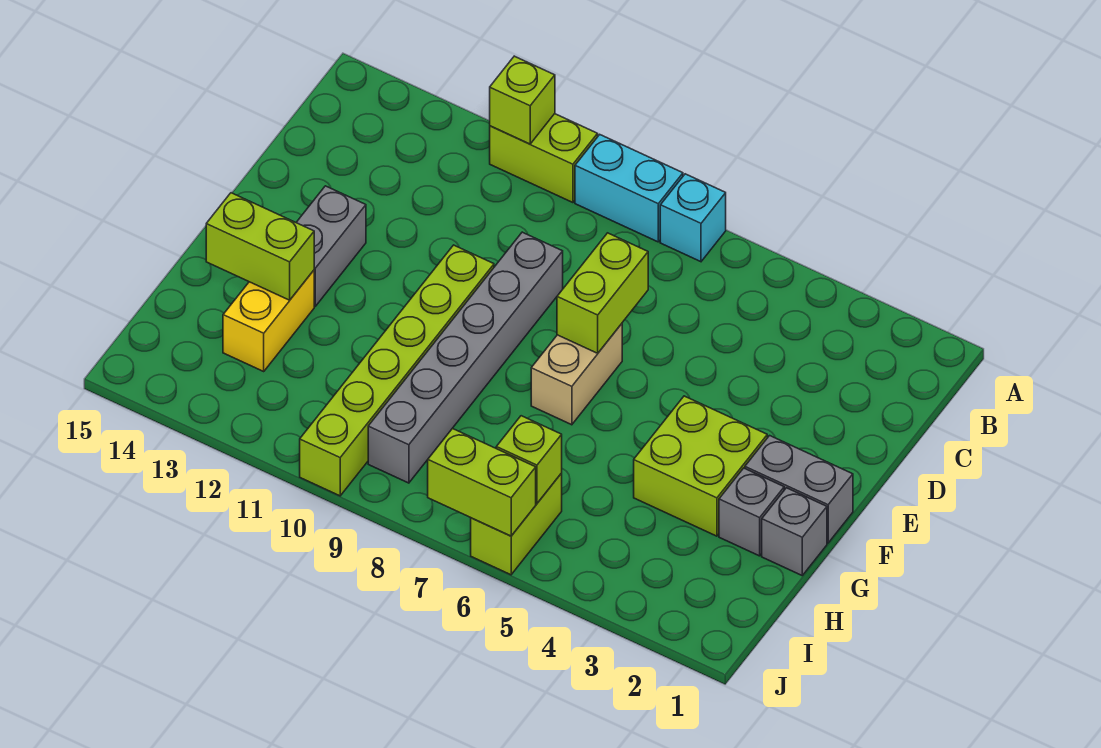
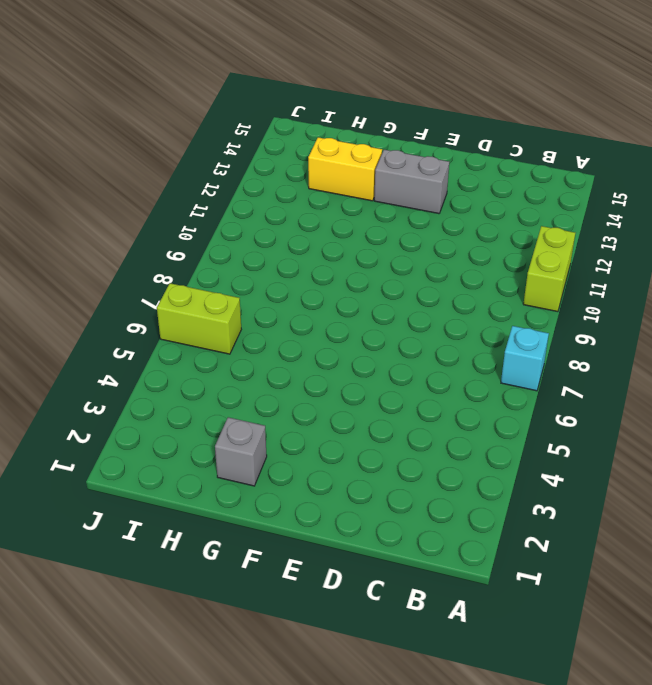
none -> cyan 1x2 brick [575,135,683,242]
none -> grey 1x6 brick [368,232,563,483]
none -> tan 1x2 brick [531,324,622,425]

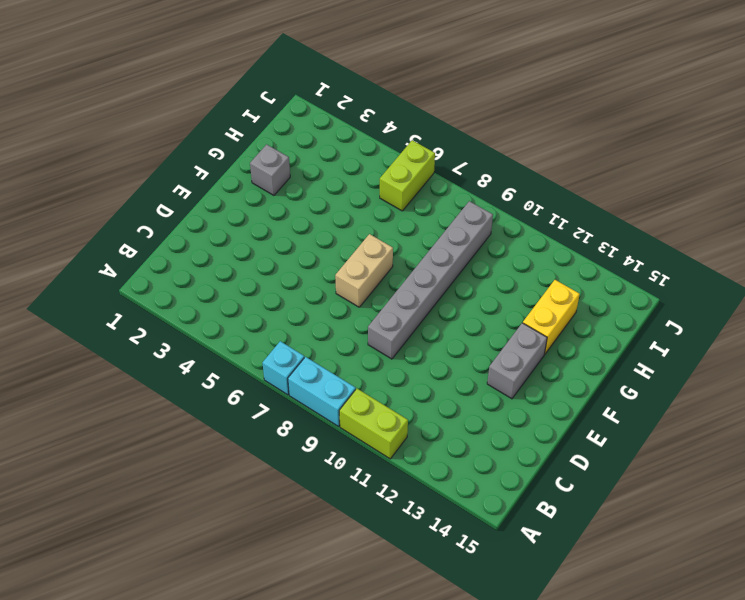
none -> lime 1x6 brick [300,245,494,496]
none -> grey 1x2 brick [745,436,853,543]
none -> lime 2x2 brick [634,396,767,536]

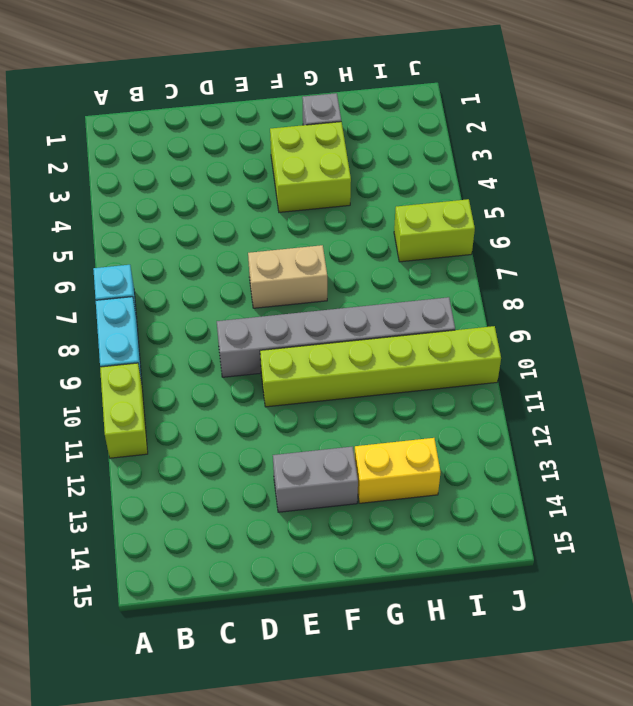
none -> grey 1x2 brick [745,436,853,543]
none -> grey 1x1 brick [762,488,827,575]
none -> lime 1x1 brick [490,56,555,144]

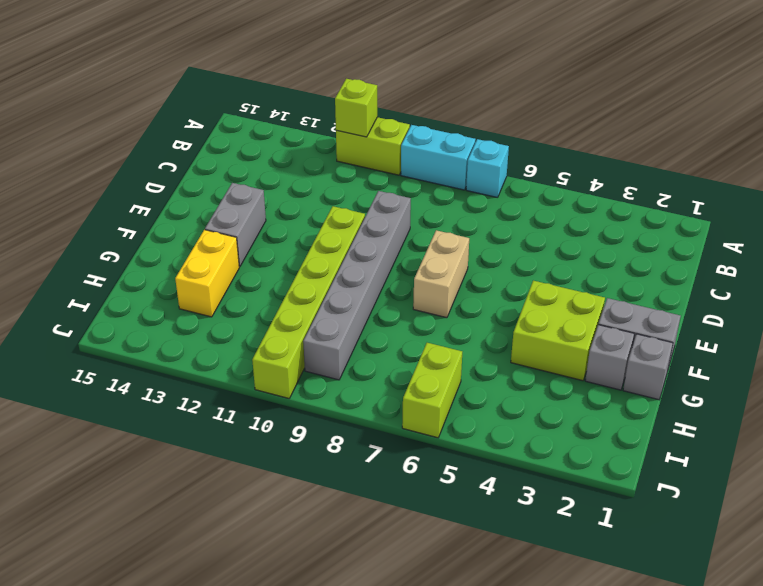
none -> lime 1x2 brick [557,233,648,353]
none -> lime 1x2 brick [206,193,314,300]
none -> lime 1x1 brick [496,416,562,503]

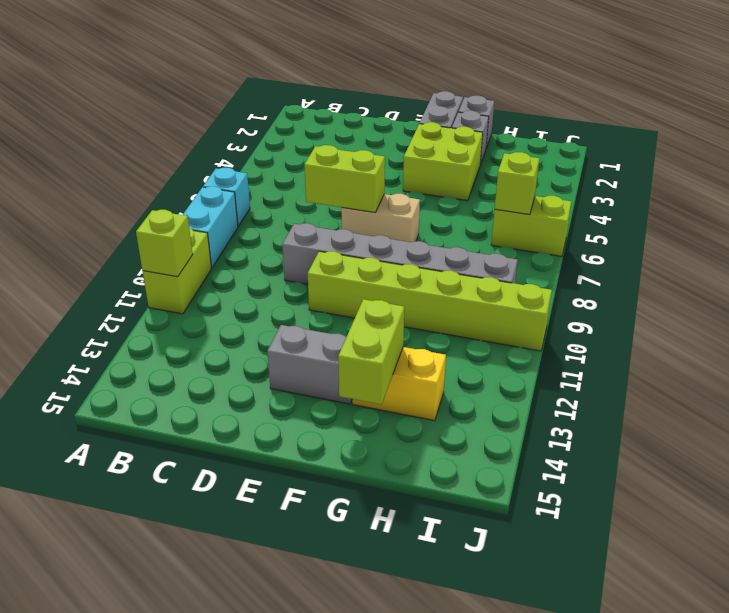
none -> lime 1x2 brick [428,428,536,536]

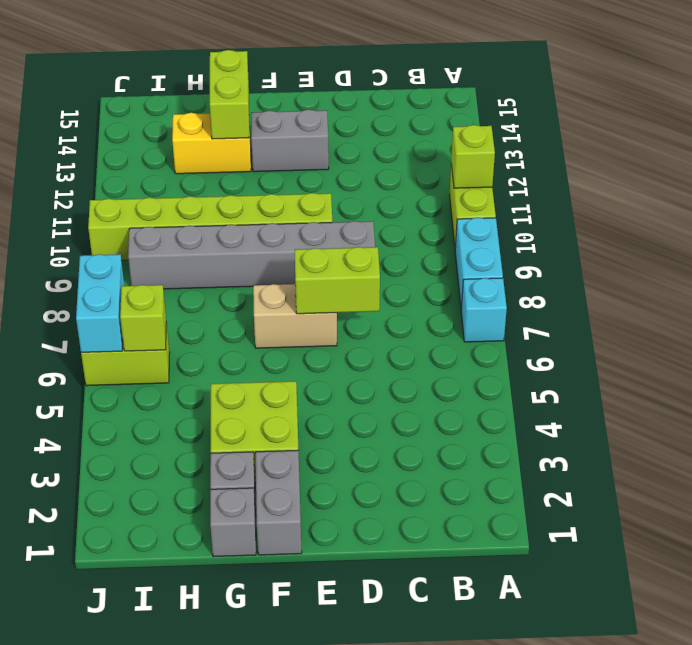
cyan 1x2 brick [76,254,124,352] -> lime 1x2 brick [428,428,536,536]

